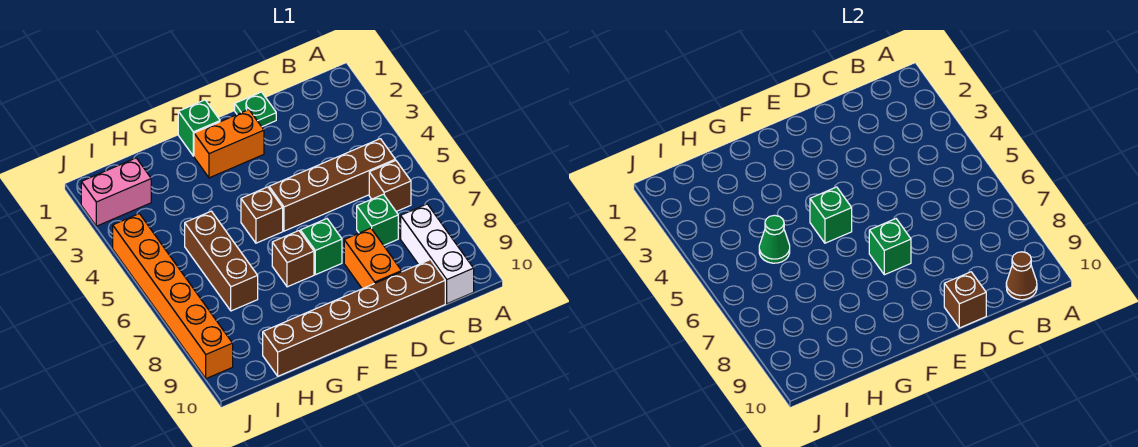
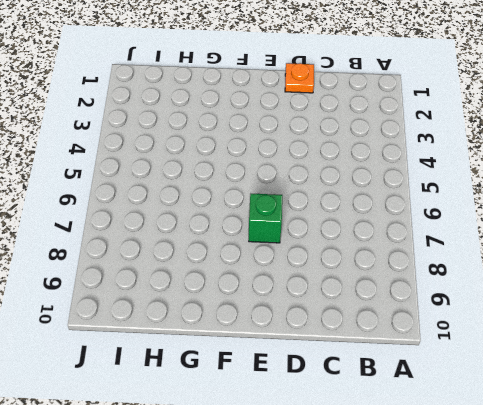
orange 1x1 plate [285,63,314,93] -> green 1x1 plate [235,92,276,127]
none -> brown 1x4 brick [269,139,395,231]
none -> brown 1x1 brick [369,160,411,212]
none -> white 1x3 brick [401,204,474,304]

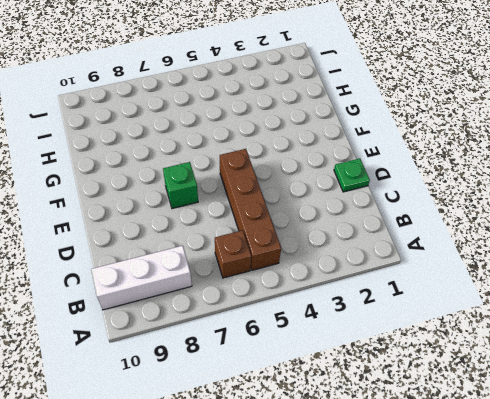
none -> green 1x1 brick [357,194,398,245]
none -> brown 1x6 brick [263,260,445,376]
none -> orange 1x2 brick [344,228,402,289]

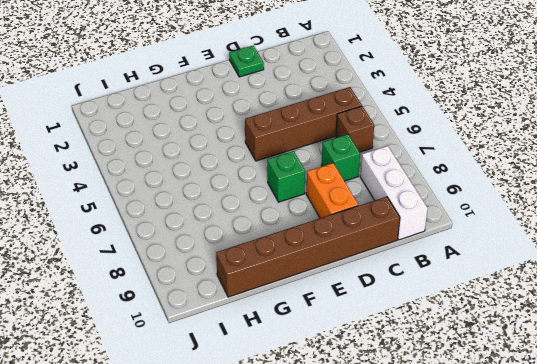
none -> orange 1x2 brick [194,110,264,178]
none -> green 1x1 brick [178,100,220,156]
none -> brown 1x1 brick [241,187,283,243]

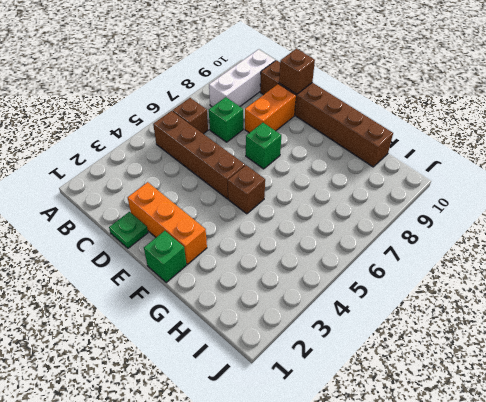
orange 1x3 brick [128,182,207,264] -> orange 1x2 brick [194,110,264,178]
none -> brown 1x1 brick [272,231,314,287]
none -> brown 1x3 brick [185,211,258,311]
none -> pink 1x2 brick [81,158,151,226]

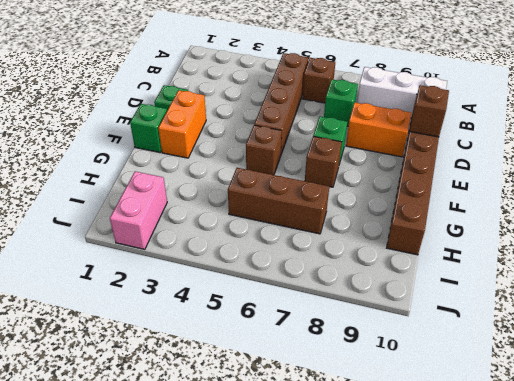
none -> orange 1x6 brick [113,214,233,379]
none -> brown 1x1 cone [1006,252,1037,300]
none -> green 1x1 brick [869,219,911,275]

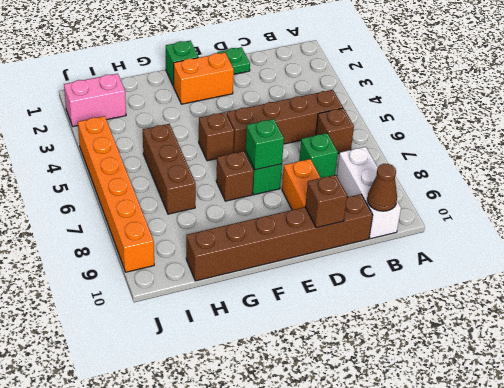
none -> green 1x1 brick [810,187,852,243]
none -> green 1x1 cone [759,215,790,263]

